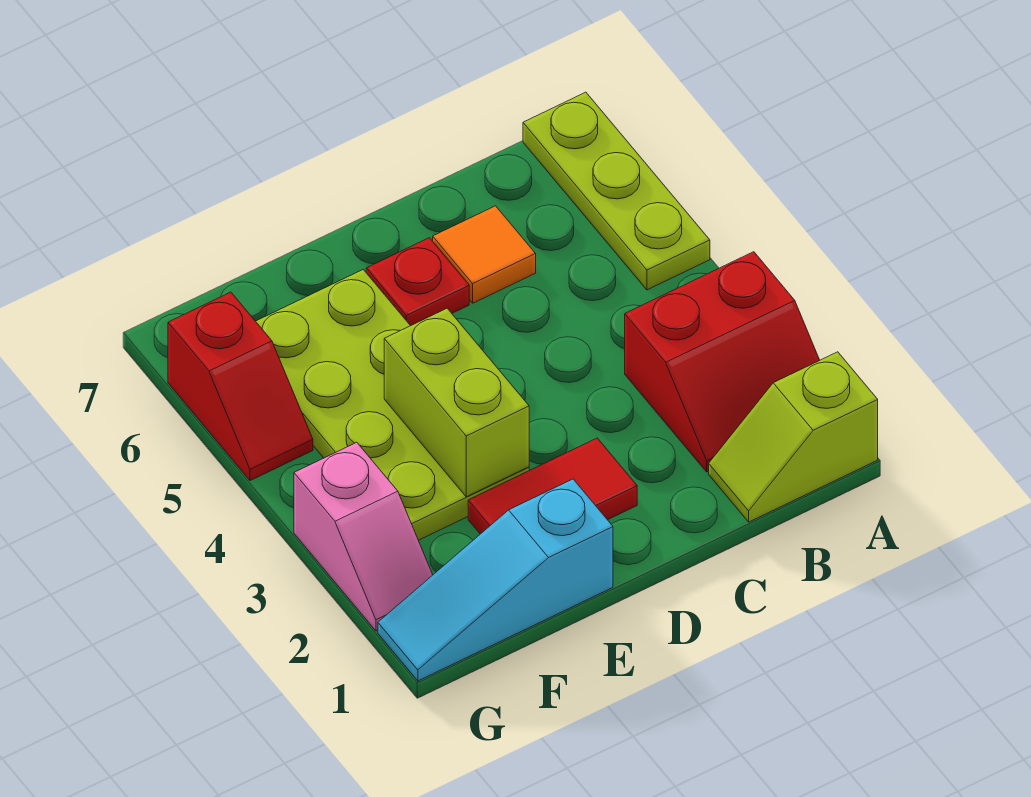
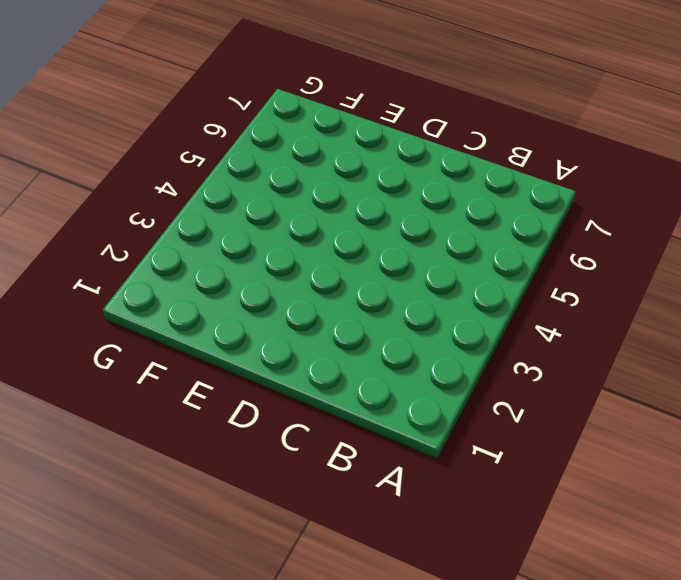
none -> lime 1x2 slope [709,352,878,522]
none -> red 2x2 slope [625,252,820,472]

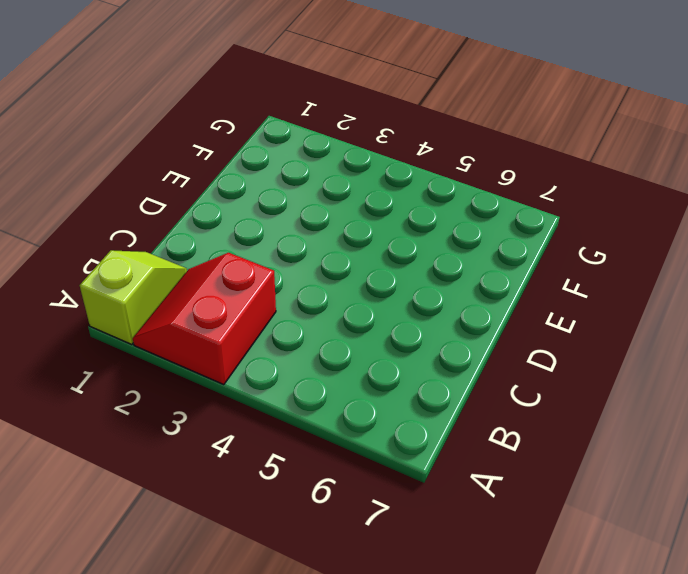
none -> lime 1x3 plate [523,92,710,290]
none -> orange 1x1 tile [433,206,536,303]

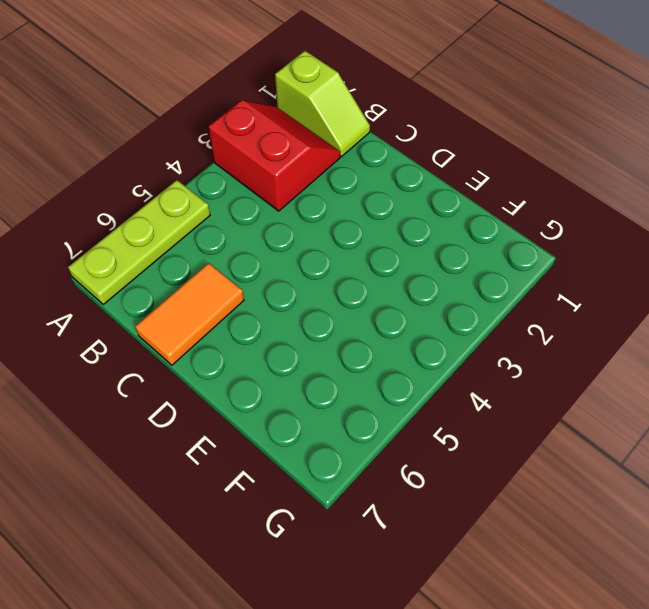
orange 1x2 tile [135,263,244,365] -> orange 1x1 tile [433,206,536,303]
none -> red 1x2 tile [468,438,637,534]
none -> red 1x1 plate [366,238,469,326]

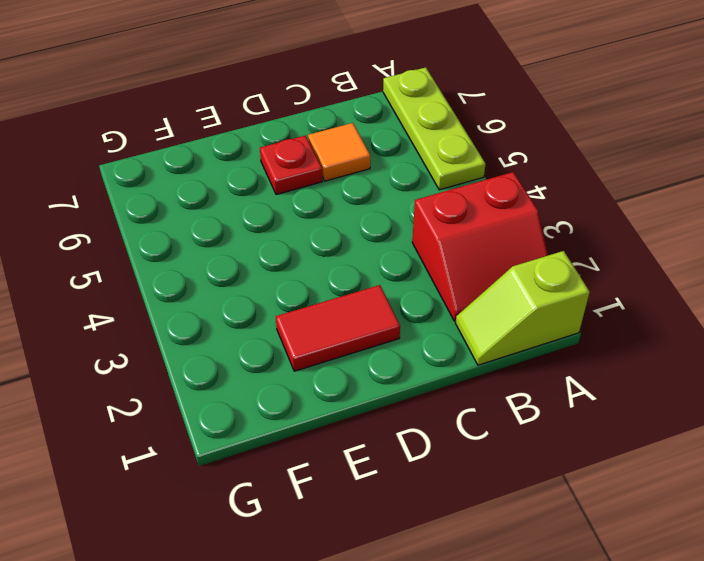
none -> cyan 1x3 slope [378,479,613,681]
none -> lime 2x4 plate [256,270,529,540]

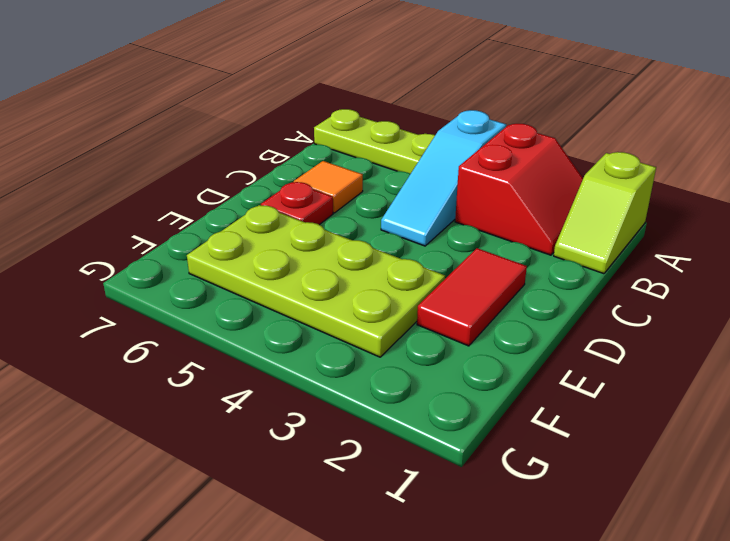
cyan 1x3 slope [381,110,506,246] -> cyan 1x3 slope moved to [378,479,613,681]
none -> pink 1x2 slope [294,442,433,631]
none -> red 1x2 slope [168,292,313,481]

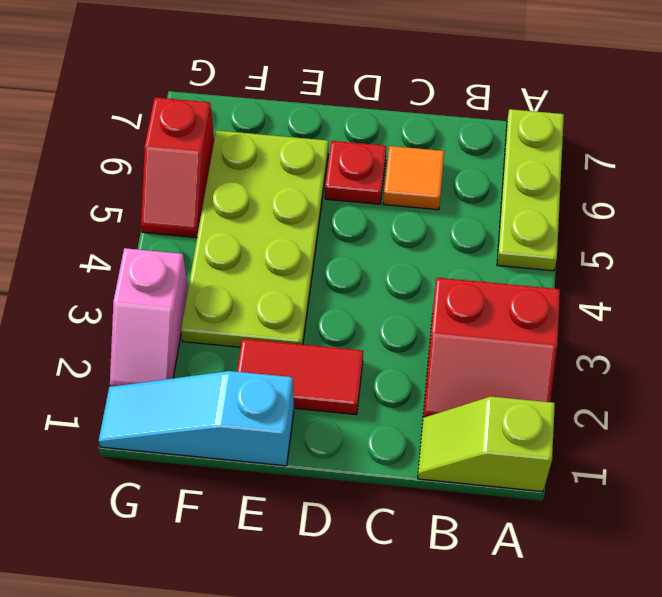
none -> lime 1x2 brick [384,308,529,497]

